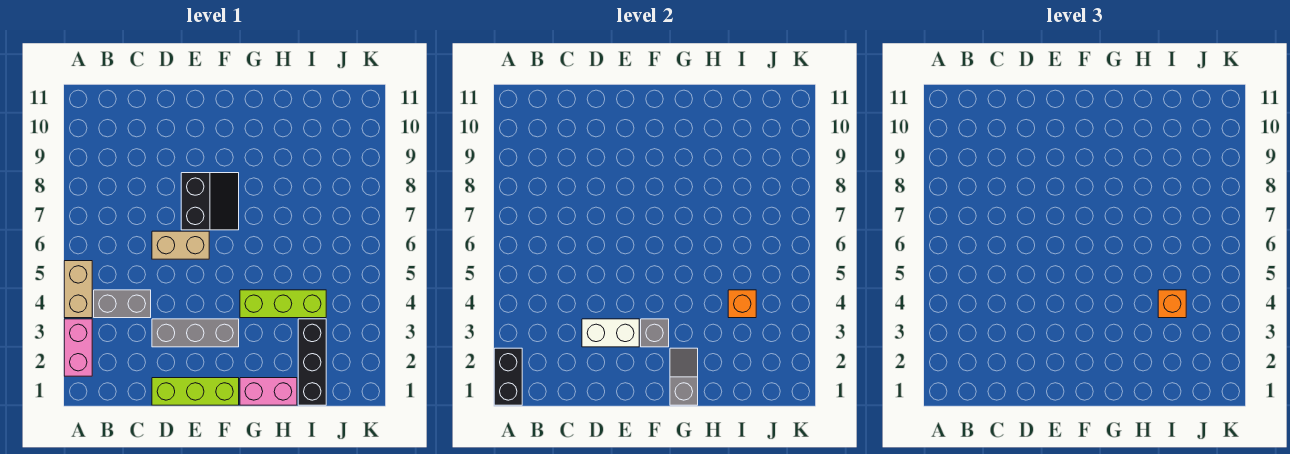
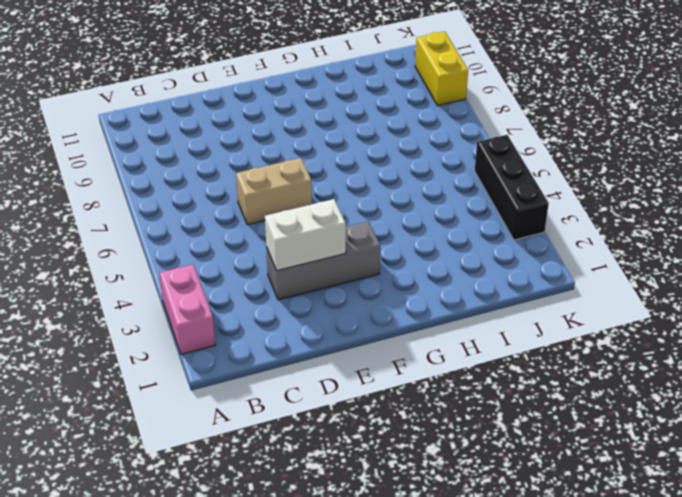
black 1x3 brick [475,135,549,240] -> black 1x3 brick moved to [298,319,326,405]
yellow 1x2 brick [415,31,468,106] -> none
none -> tan 1x2 brick [64,261,92,318]
none -> grey 1x2 brick [94,290,151,318]
none -> lime 1x3 brick [152,378,239,405]

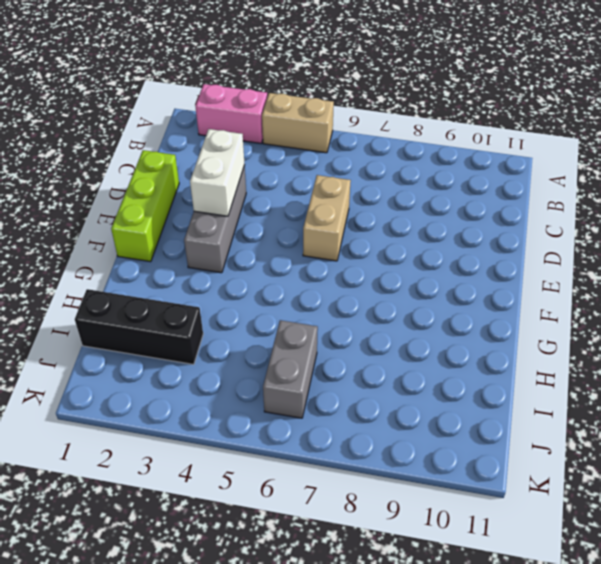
grey 1x2 brick [263,320,318,418] -> grey 1x2 brick moved to [94,290,151,318]
none -> black 2x2 slope [181,173,239,230]
none -> pink 1x2 brick [240,378,297,405]
none -> lime 1x3 brick [240,290,326,318]

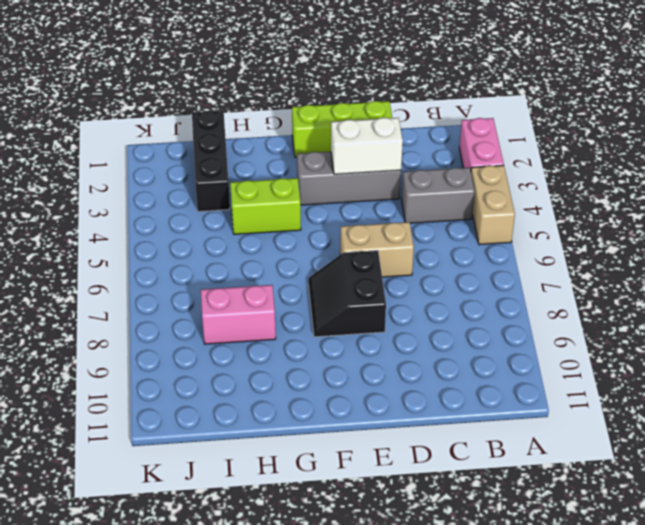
lime 1x2 brick [230,178,301,234] -> lime 1x3 brick [240,290,326,318]
pink 1x2 brick [201,285,276,344] -> pink 1x2 brick moved to [240,378,297,405]
none -> black 1x2 brick [494,348,522,405]
none -> grey 1x1 brick [641,319,669,347]
none -> grey 1x2 slope [670,348,698,405]

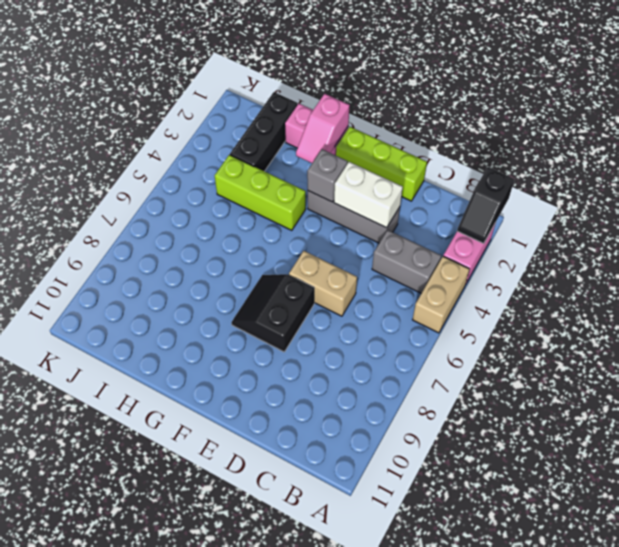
black 1x2 slope [457,167,514,244] -> black 1x2 brick [494,348,522,405]
pink 1x2 slope [296,94,350,163] -> grey 1x2 slope [670,348,698,405]
none -> orange 1x1 brick [728,290,756,318]
none -> orange 1x1 brick [1158,290,1186,318]

